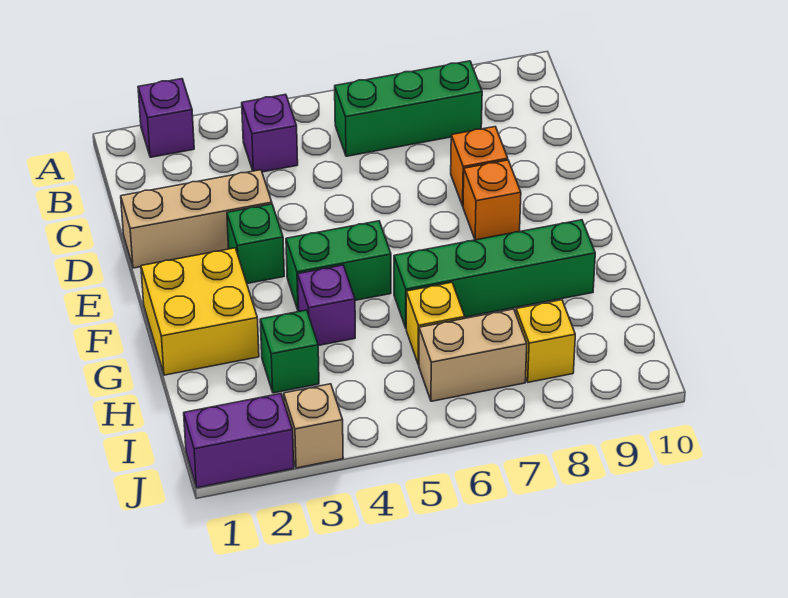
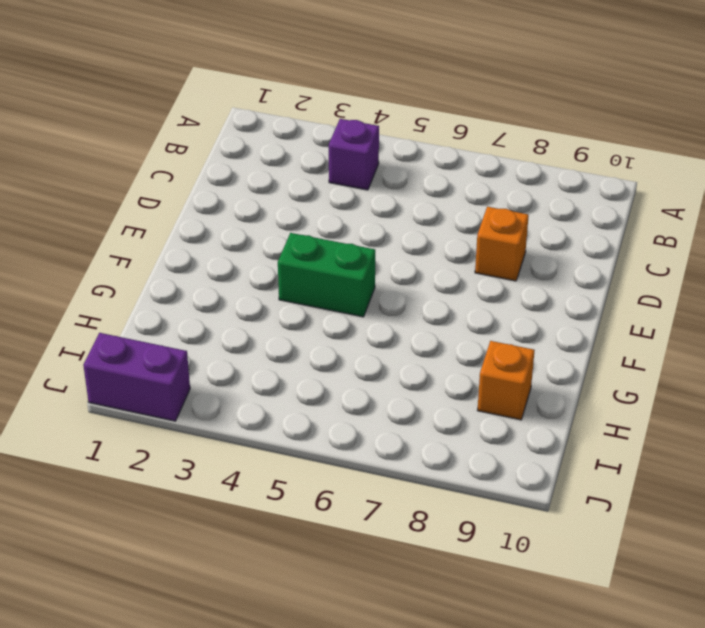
orange 1x1 brick [477,341,535,420] -> orange 1x1 brick moved to [463,160,521,240]
none -> purple 1x1 brick [138,79,194,157]
none -> green 1x3 brick [335,61,482,156]
none -> tan 1x3 brick [121,170,272,268]

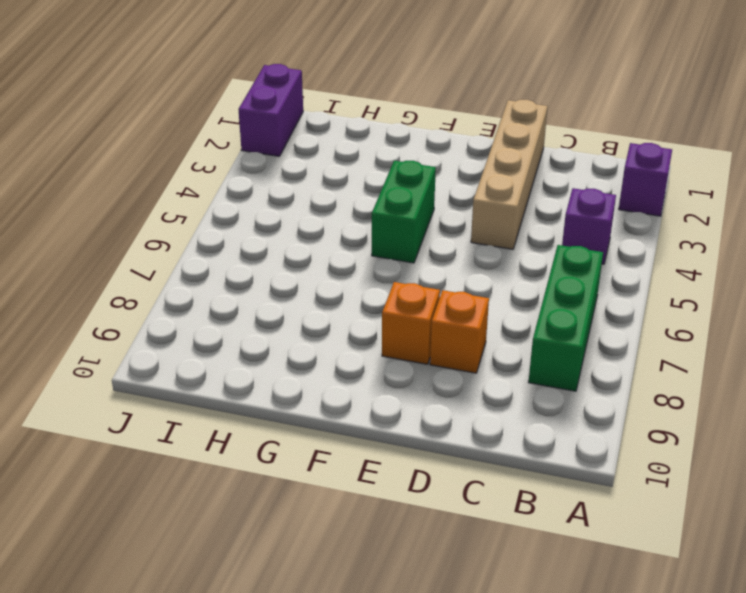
tan 1x4 brick [471,100,548,249] -> tan 1x3 brick [121,170,272,268]
none -> green 1x1 brick [227,204,284,284]
none -> yellow 2x2 brick [141,248,259,375]
none -> purple 1x1 brick [298,265,355,346]

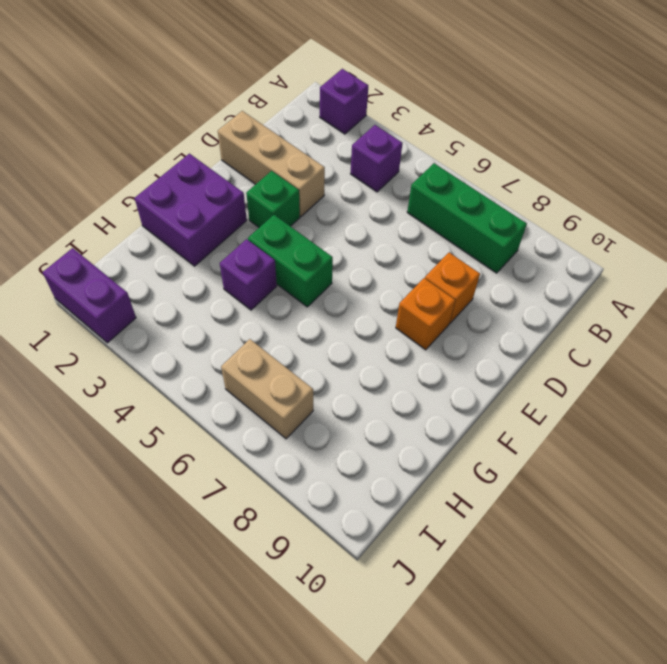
purple 2x2 brick [135,154,247,266] -> yellow 2x2 brick [141,248,259,375]
none -> green 1x4 brick [394,220,595,328]
none -> green 1x1 brick [260,310,319,393]
none -> yellow 1x1 brick [406,282,465,365]

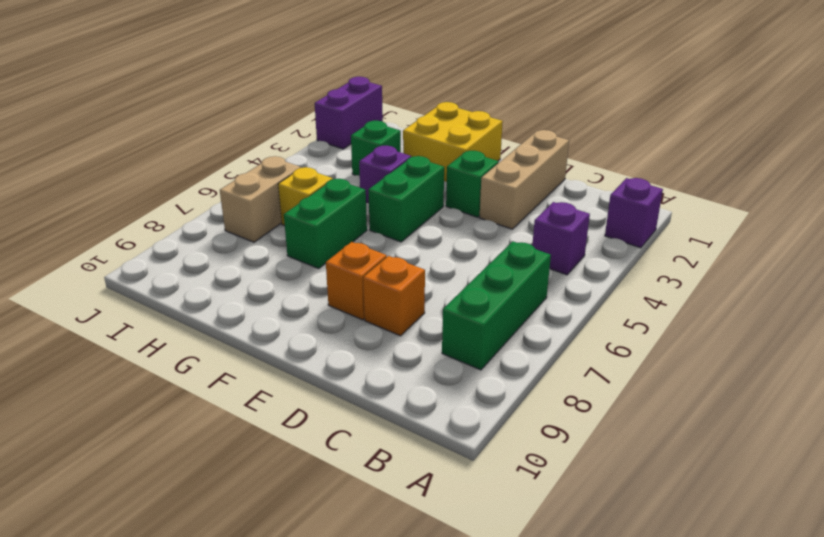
green 1x2 brick [284,179,367,268] -> green 1x4 brick [394,220,595,328]
none -> yellow 1x1 brick [516,300,575,382]
none -> tan 1x1 brick [284,384,343,468]

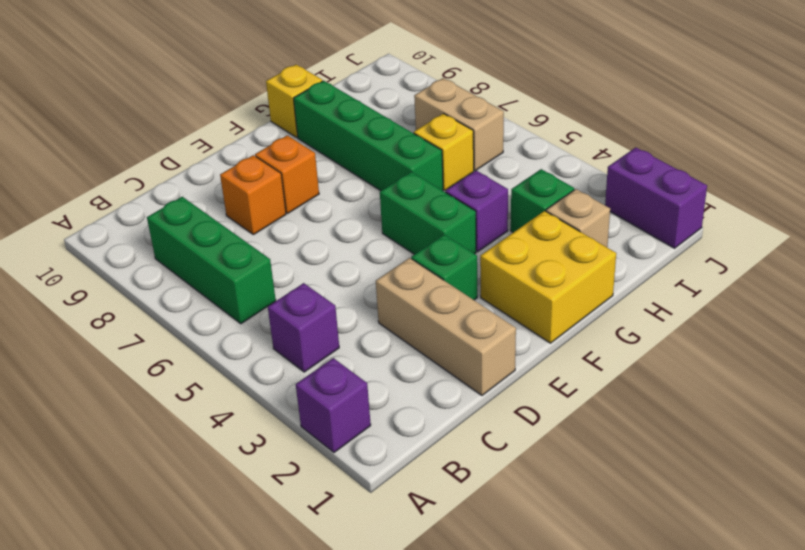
yellow 1x1 brick [266,64,322,137] -> yellow 1x1 brick moved to [516,300,575,382]
tan 1x1 brick [546,189,610,247] -> tan 1x1 brick moved to [284,384,343,468]

